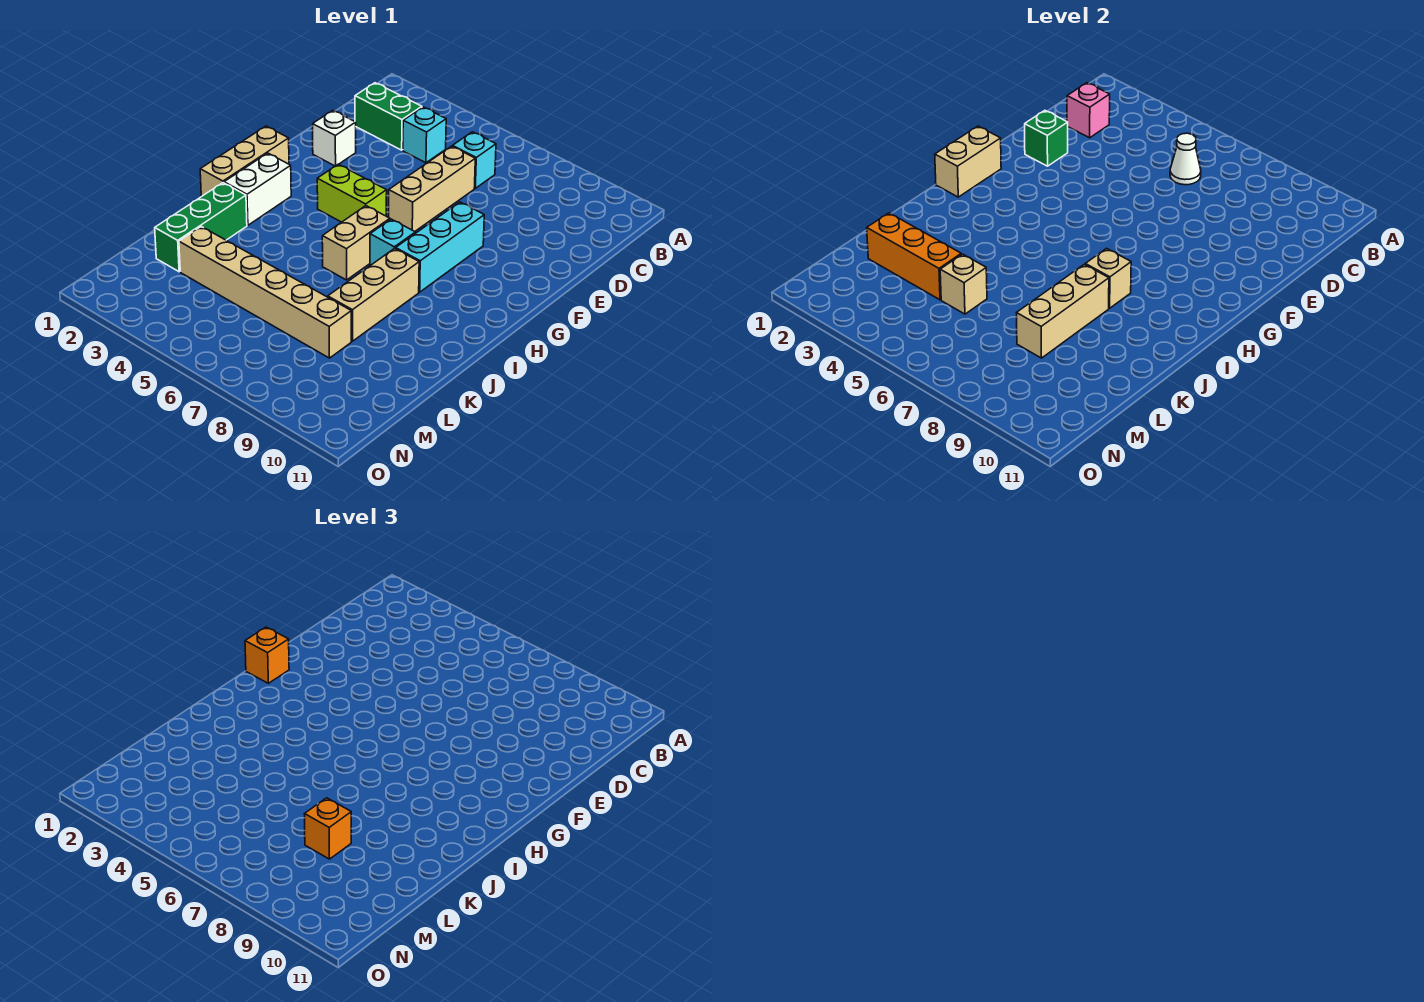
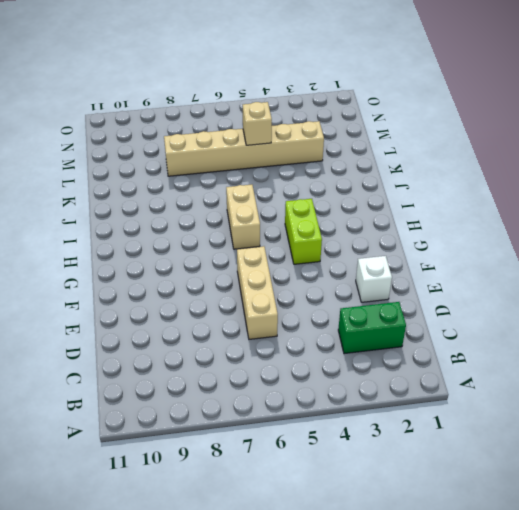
lime 1x2 brick [285,199,322,264] -> lime 1x2 brick turned to [317,164,387,222]
none -> cyan 1x1 brick [403,107,446,163]
none -> cyan 1x1 brick [453,132,496,188]
none -> cyan 1x3 brick [396,202,484,292]

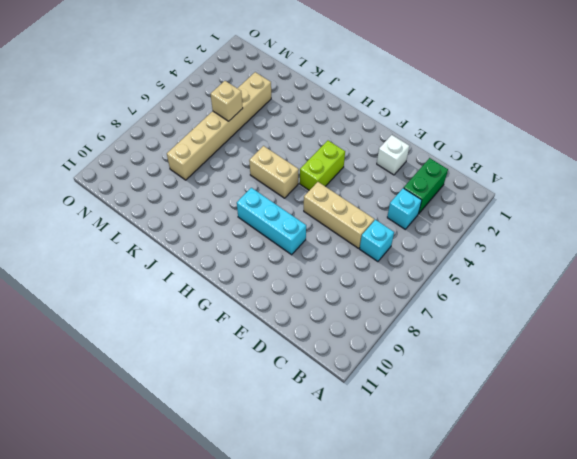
none -> tan 1x3 brick [200,126,289,197]
none -> white 1x2 brick [224,153,291,225]
none -> cyan 1x1 brick [370,219,415,265]

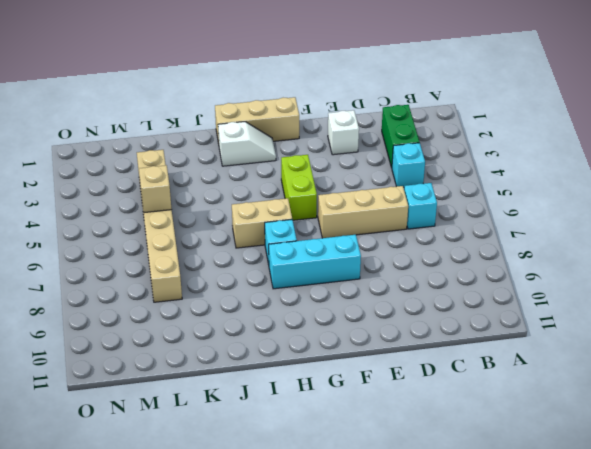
white 1x2 slope [218,122,276,166] -> white 1x2 brick [224,153,291,225]
none -> tan 1x3 brick [328,248,419,341]
none -> green 1x3 brick [155,183,247,272]
none -> pink 1x1 brick [1067,83,1110,138]

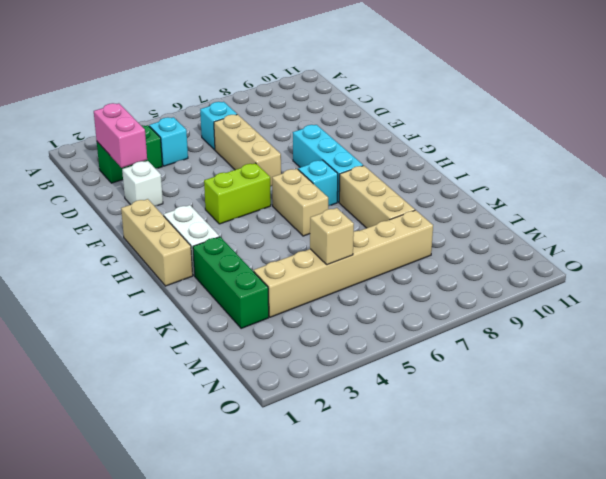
pink 1x2 brick [94,103,147,168] -> pink 1x1 brick [1067,83,1110,138]
none -> white 1x1 cone [1170,133,1201,185]
none -> green 1x1 brick [1025,111,1068,166]
none -> tan 1x2 brick [935,126,1001,197]

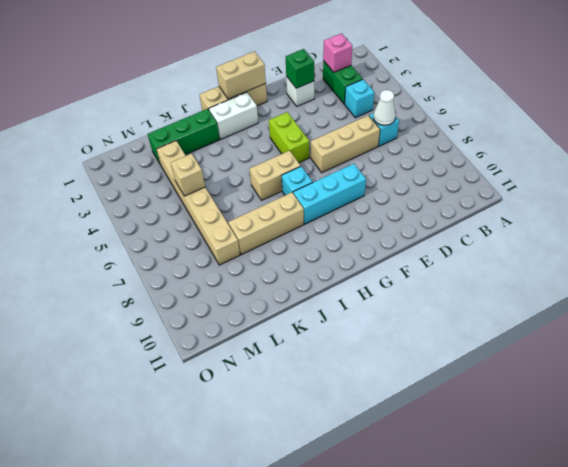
none -> tan 1x1 brick [1085,248,1131,308]
none -> tan 1x3 brick [1017,264,1109,358]
none -> orange 1x3 brick [867,213,961,300]

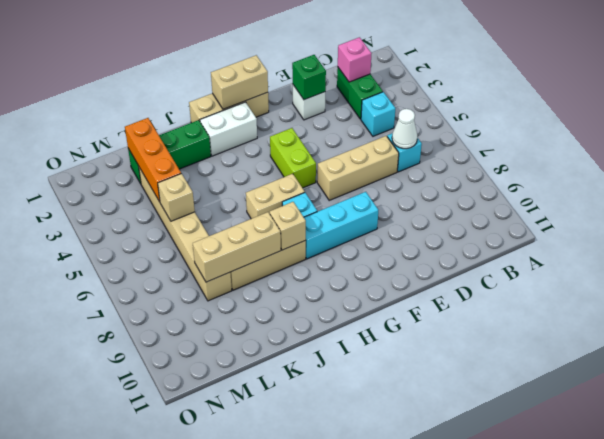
none -> orange 1x1 brick [245,627,289,683]
none -> orange 1x1 brick [305,798,351,859]

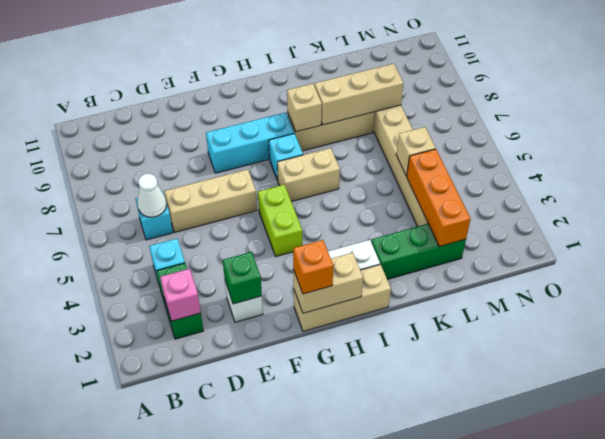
none -> orange 1x1 brick [305,798,351,859]

